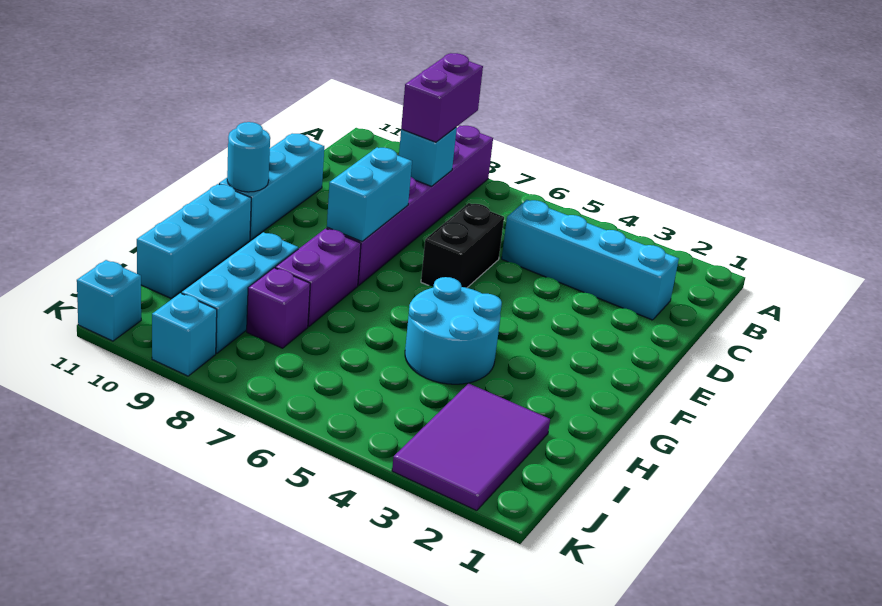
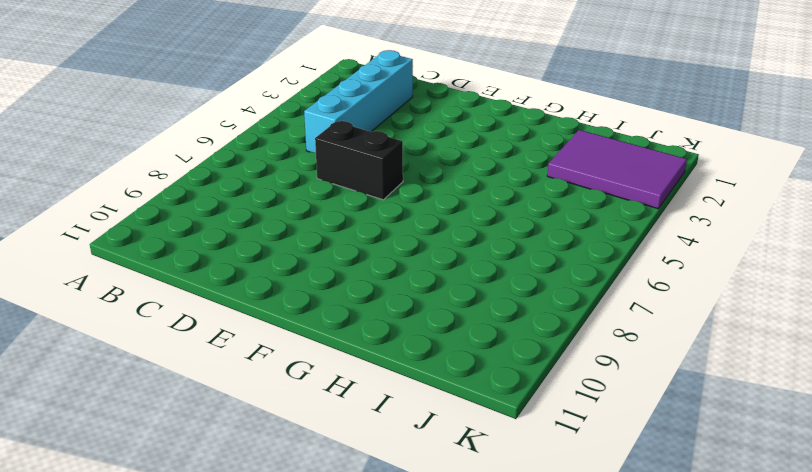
none -> purple 1x6 brick [327,126,493,285]
none -> cyan 1x3 brick [219,134,324,240]
none -> cyan 2x2 round brick [405,277,502,384]

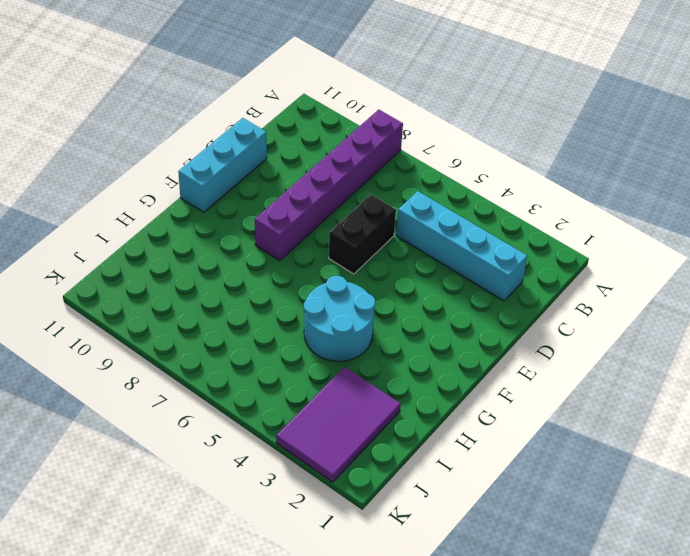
none -> purple 1x2 brick [275,229,361,327]
none -> cyan 1x3 brick [137,184,251,298]
none -> cyan 1x3 brick [182,232,298,353]

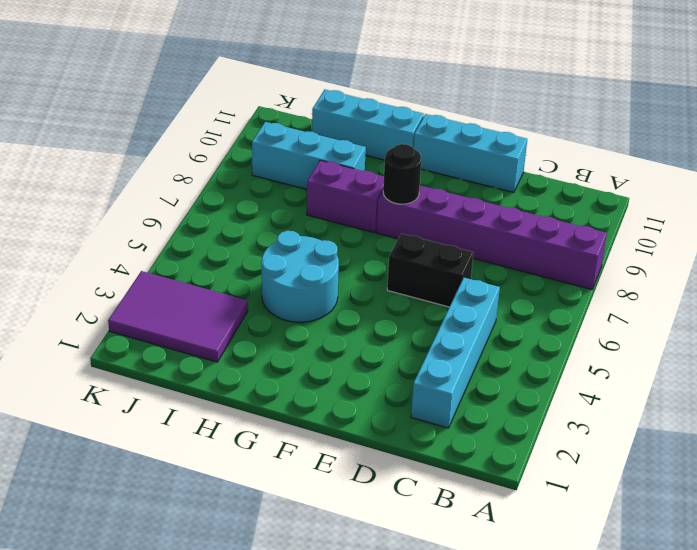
black 1x1 round brick [383,144,422,204] -> cyan 1x2 brick [327,147,412,241]
none -> purple 1x1 brick [247,268,310,348]
none -> cyan 1x1 brick [152,293,217,376]
none -> cyan 1x1 brick [77,260,141,341]

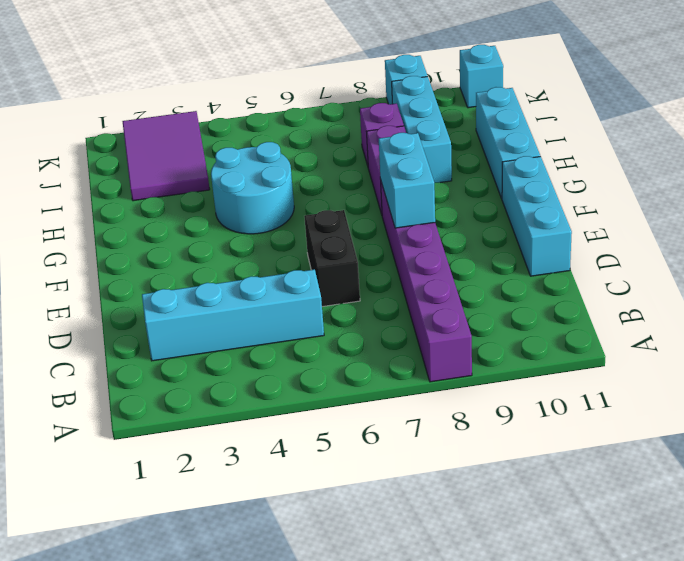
none -> cyan 1x1 brick [399,127,457,186]
none -> cyan 1x1 round brick [227,122,270,192]
none -> purple 1x2 brick [401,53,483,142]

